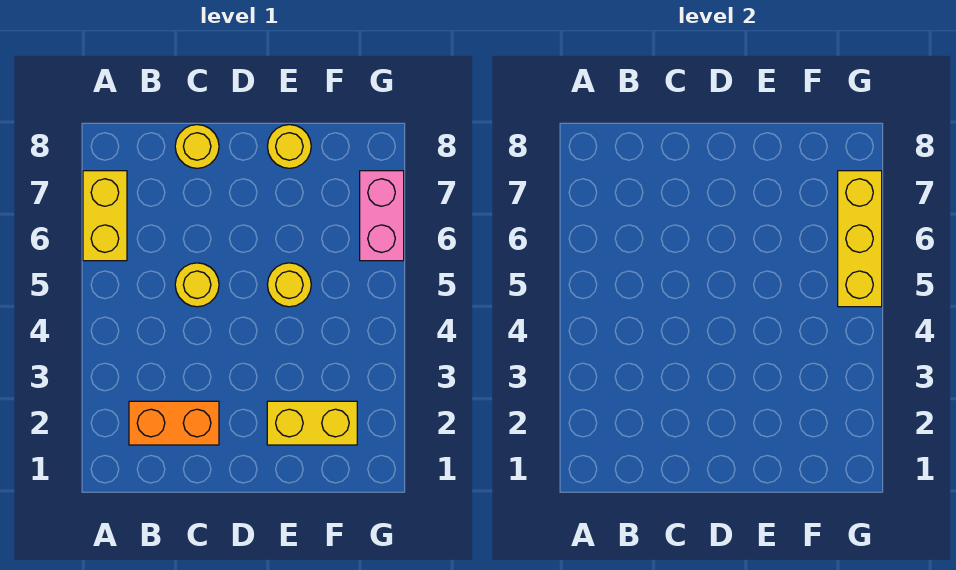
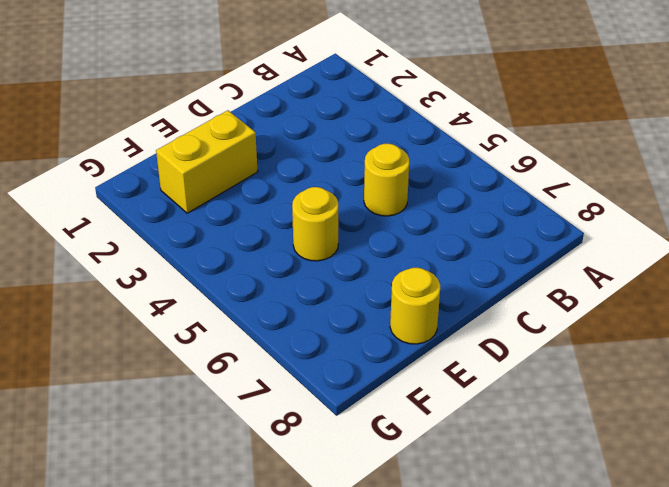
none -> yellow 1x2 brick [83,171,127,261]
none -> orange 1x2 brick [129,401,219,445]

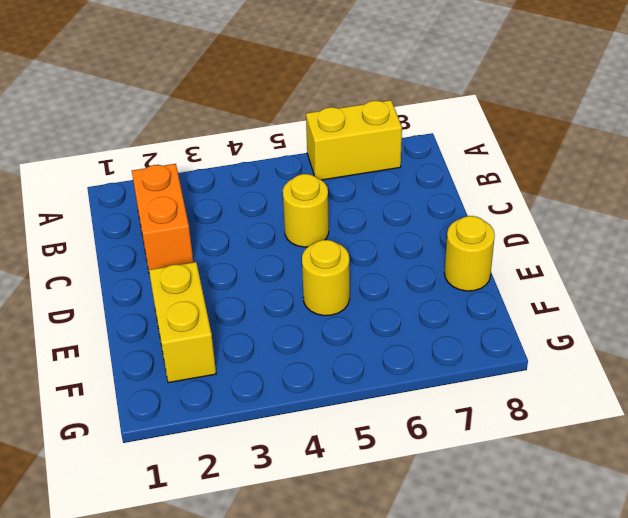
none -> yellow 1x1 round brick [175,125,219,168]
none -> pink 1x2 brick [360,171,404,261]

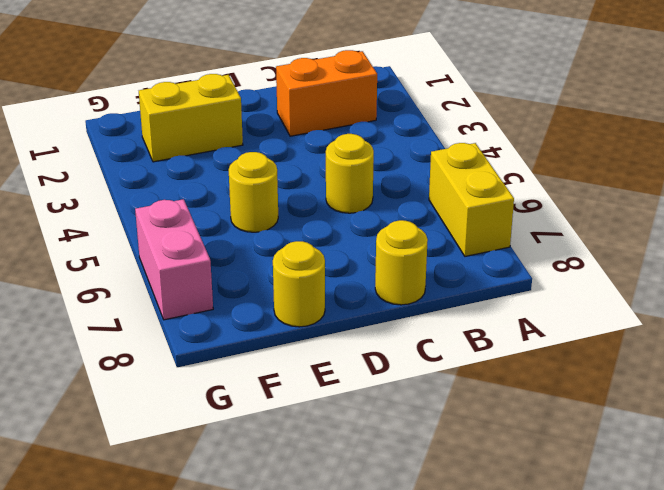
none -> yellow 1x3 brick [838,171,882,307]

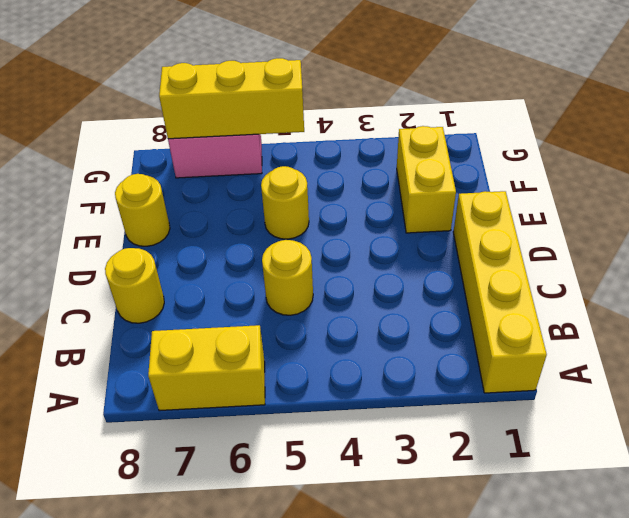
yellow 1x4 brick [453,191,547,393] -> none
none -> orange 1x2 brick [129,401,219,445]

